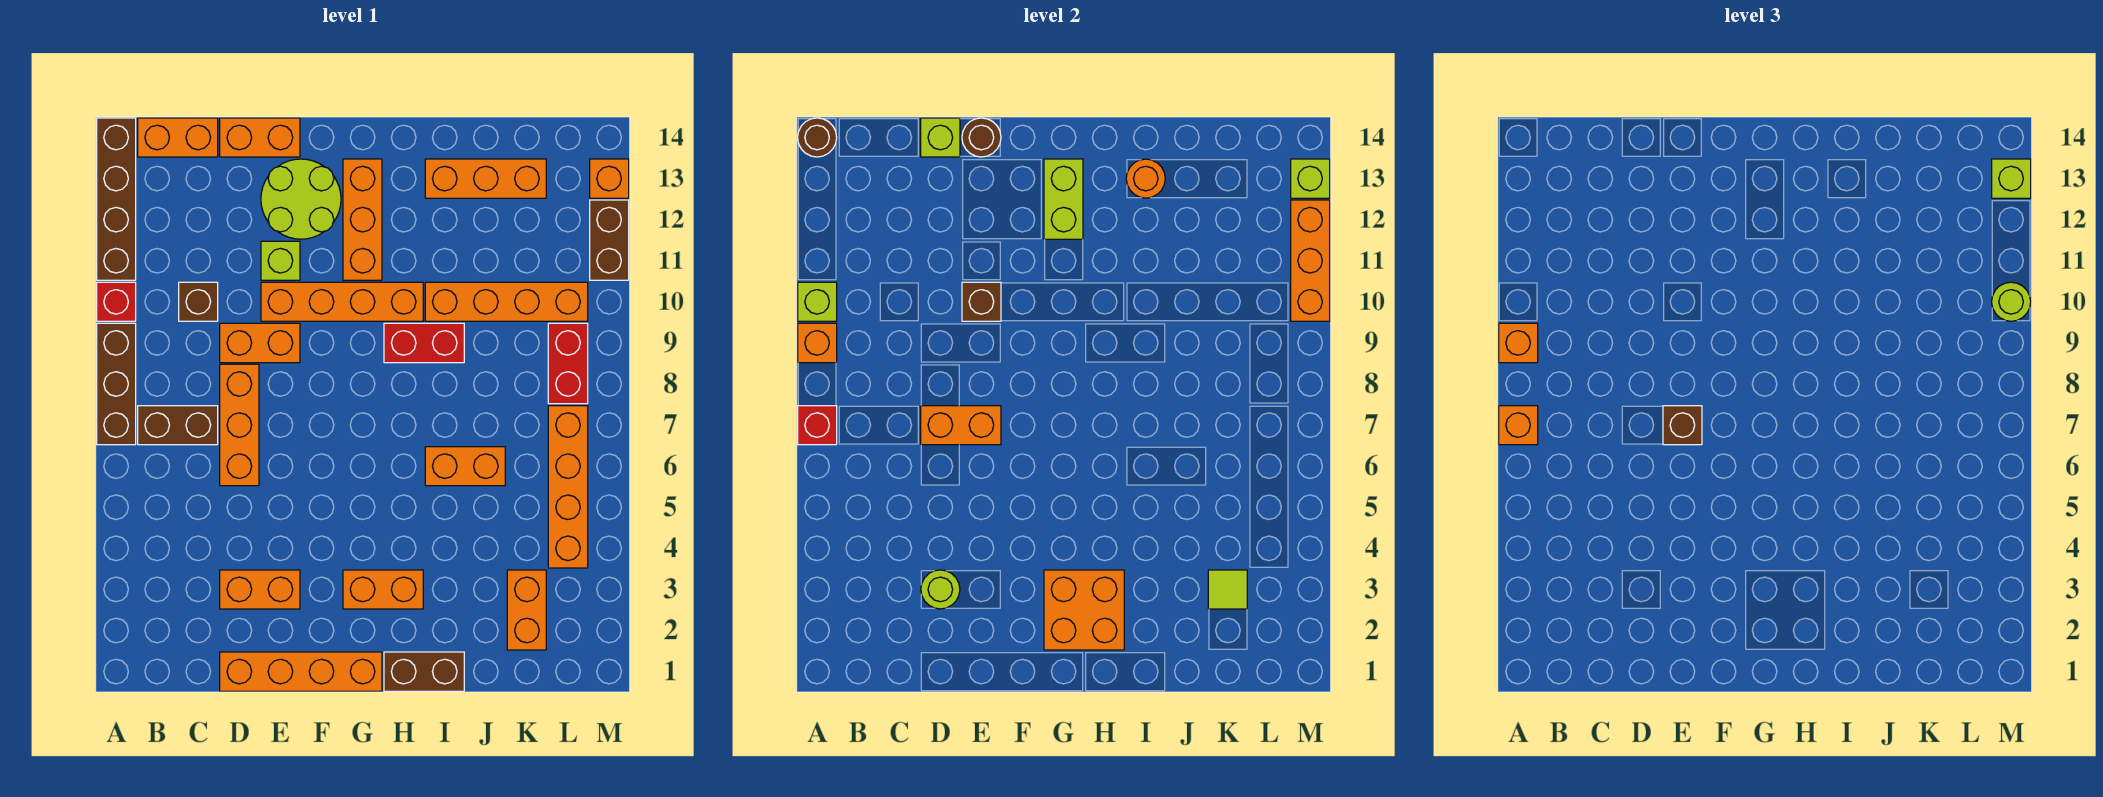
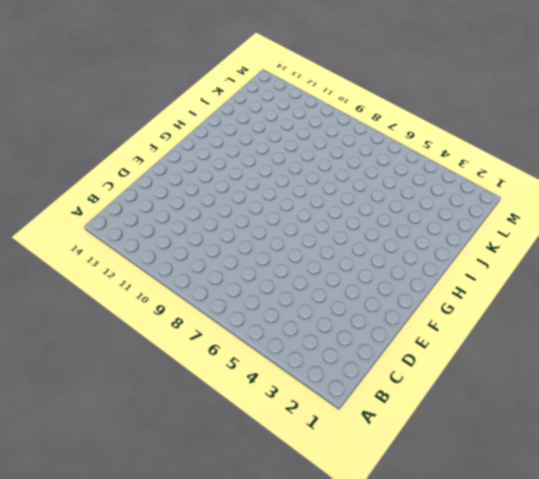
none -> brown 1x3 brick [97,323,136,445]
none -> red 1x1 brick [97,282,136,321]
none -> brown 1x4 brick [97,118,136,280]
none -> brown 1x2 brick [138,406,218,445]

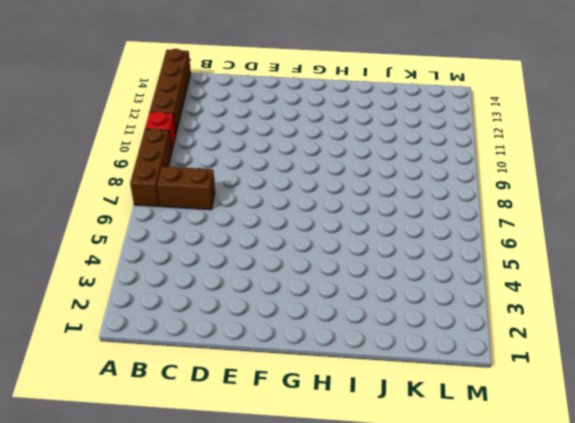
none -> orange 1x2 brick [138,118,218,157]
none -> brown 1x1 brick [179,282,218,321]
none -> orange 1x4 brick [220,652,382,691]
none -> orange 1x2 brick [220,570,300,609]

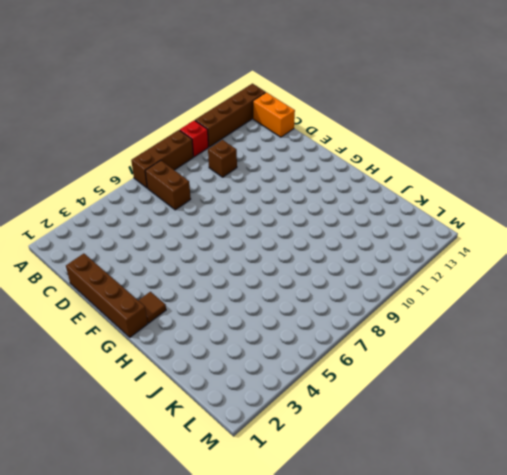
brown 1x4 brick [66,253,148,337] -> orange 1x4 brick [220,652,382,691]
brown 1x1 tile [138,292,166,323] -> none
none -> orange 1x2 brick [220,570,300,609]
none -> orange 1x3 brick [220,364,259,486]
none -> orange 1x2 brick [220,323,300,363]
none -> orange 1x2 brick [220,118,300,157]

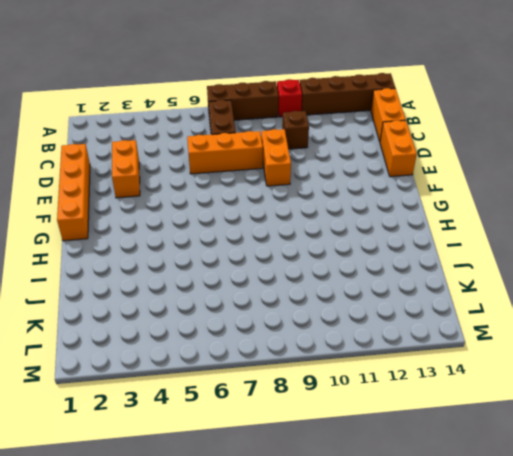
none -> orange 1x4 brick [261,282,423,321]
none -> lime 1x1 brick [261,241,300,280]
none -> lime 2x2 round brick [261,159,341,239]
none -> orange 1x2 brick [343,570,423,609]

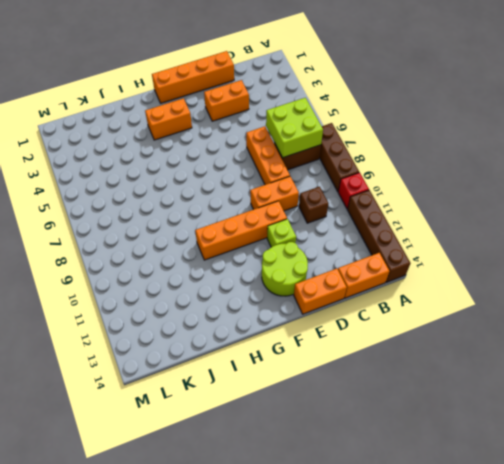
lime 2x2 brick [266,98,323,158] -> none
none -> orange 1x3 brick [343,159,382,280]
none -> brown 1x2 brick [384,652,464,691]
none -> red 1x2 brick [384,323,464,363]
none -> orange 1x2 brick [425,447,505,486]

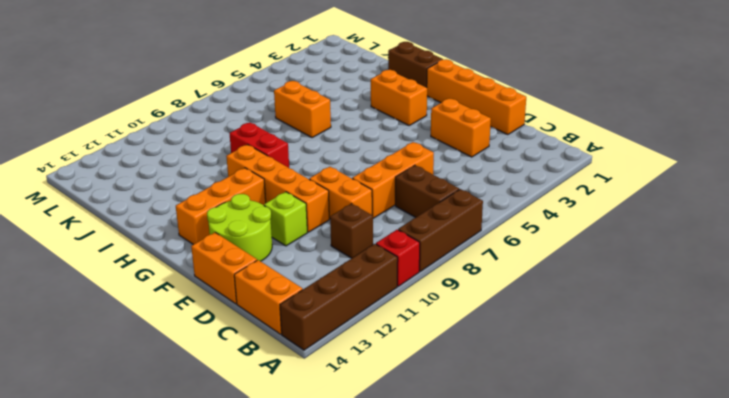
none -> orange 1x4 brick [425,282,588,321]
none -> orange 1x3 brick [425,159,546,198]
none -> orange 1x2 brick [507,570,546,650]
none -> orange 1x4 brick [548,406,588,568]

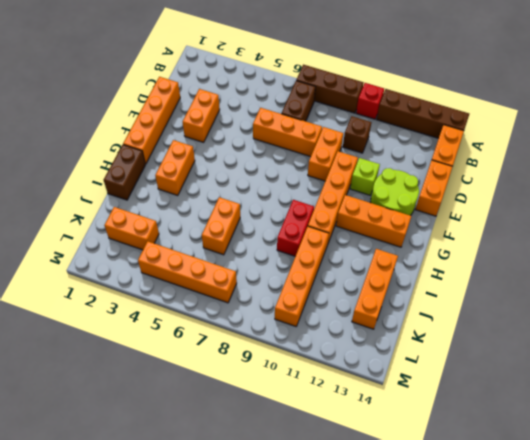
none -> red 1x2 brick [548,323,588,404]
none -> brown 1x2 brick [590,200,629,280]
none -> orange 1x1 brick [590,159,629,198]
none -> red 1x1 brick [798,406,837,445]

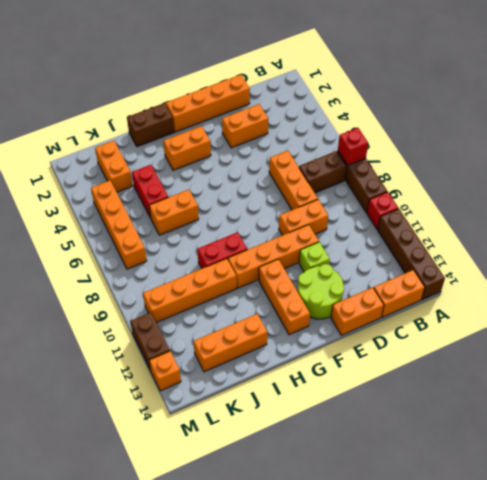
red 1x2 brick [132,165,168,217] -> red 1x2 brick moved to [548,323,588,404]
none -> brown 1x1 brick [179,282,218,321]
none -> orange 1x1 brick [798,323,837,363]
none -> lime 1x1 brick [798,282,837,321]
none -> brown 1x1 round brick [798,118,837,157]

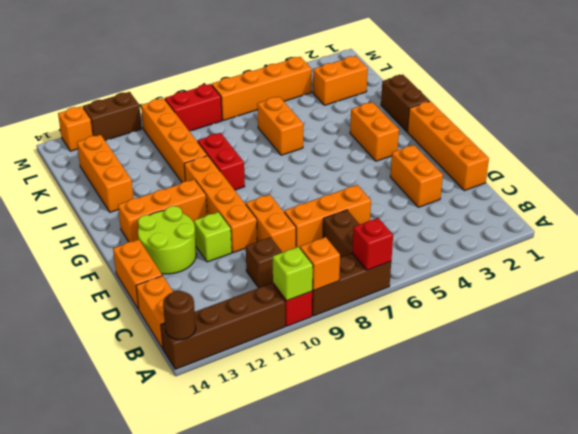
none -> lime 1x1 round brick [921,570,960,609]
none -> orange 1x2 brick [921,406,1001,445]
none -> lime 1x1 brick [921,118,960,157]
none -> brown 1x1 brick [962,282,1001,321]

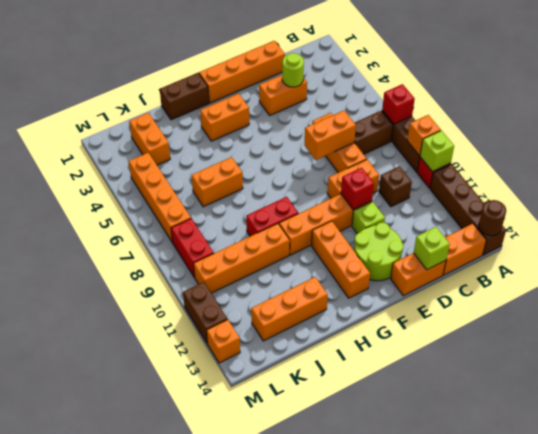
red 1x1 brick [341,168,374,209] -> brown 1x1 brick [962,282,1001,321]
none -> brown 1x1 round brick [962,118,1001,157]
none -> orange 2x2 brick [1044,570,1124,650]
none -> lime 1x2 brick [1044,159,1083,239]
none -> orange 1x1 round brick [1126,159,1165,198]

